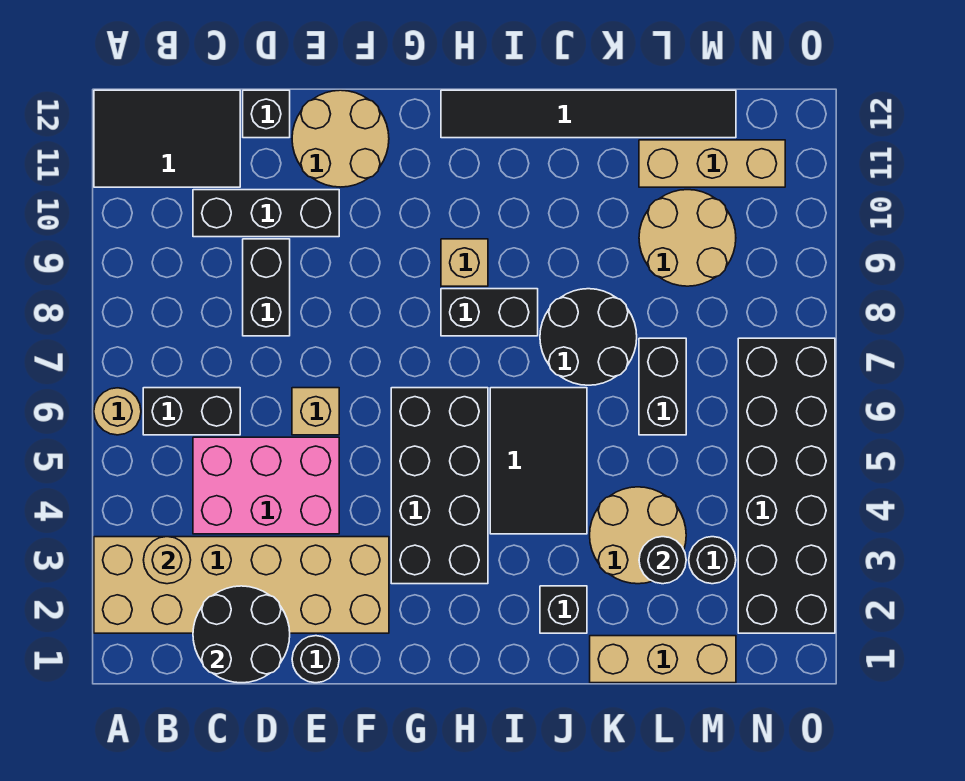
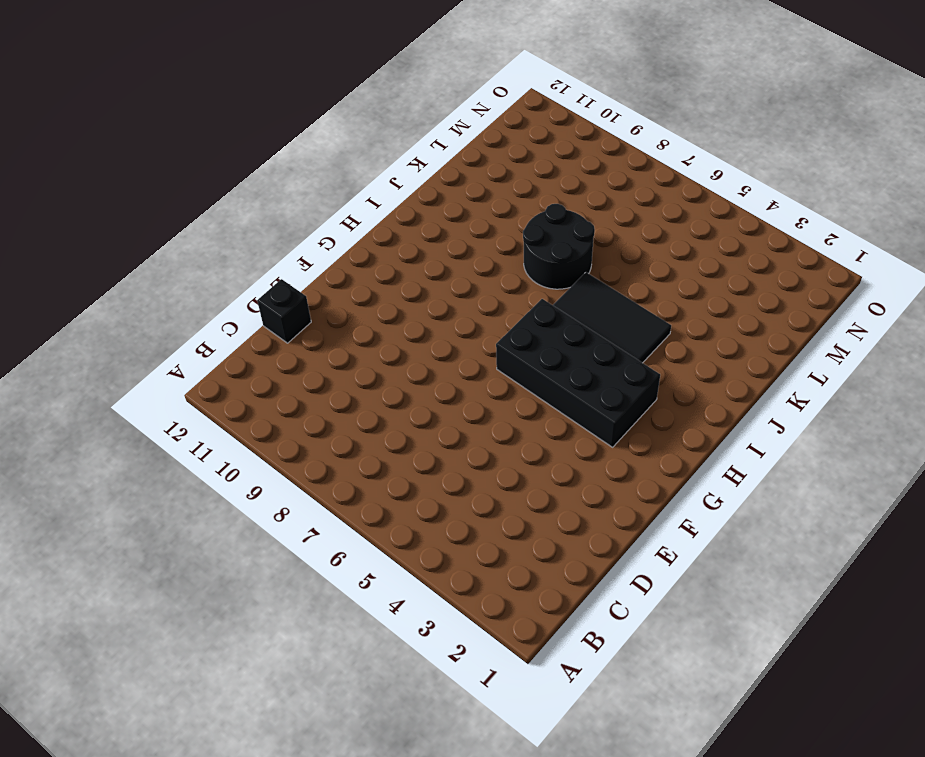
none -> tan 2x6 brick [94,537,389,633]
none -> tan 1x1 round brick [94,388,141,435]
none -> black 2x3 tile [94,90,240,187]

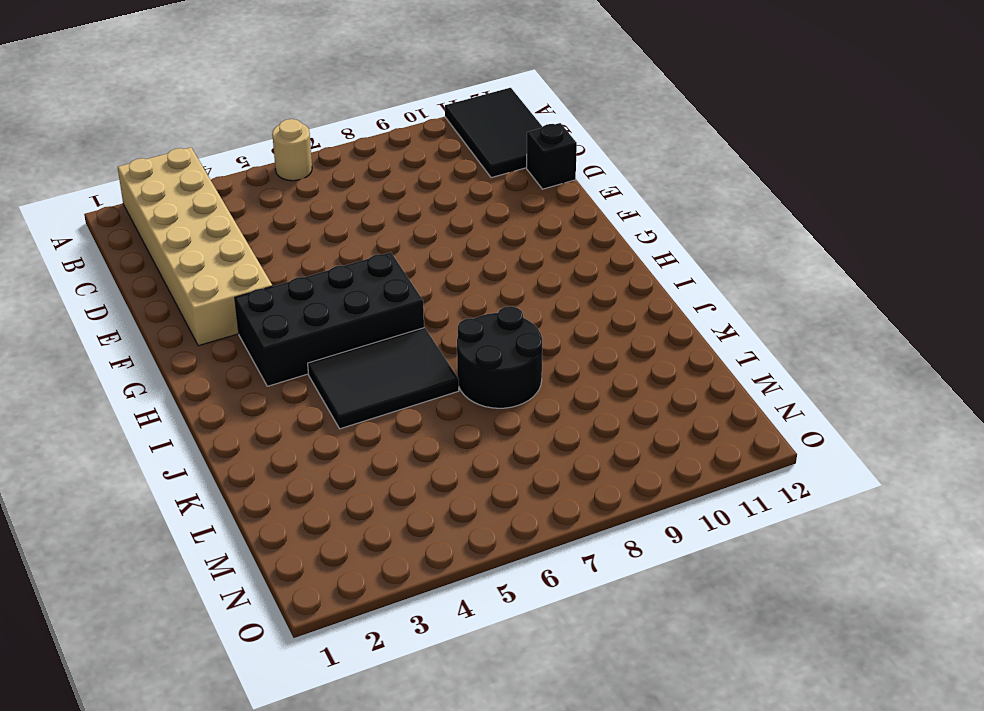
none -> black 1x2 brick [143,388,240,435]
none -> pink 2x3 brick [193,437,339,534]
none -> black 1x3 brick [193,190,339,237]

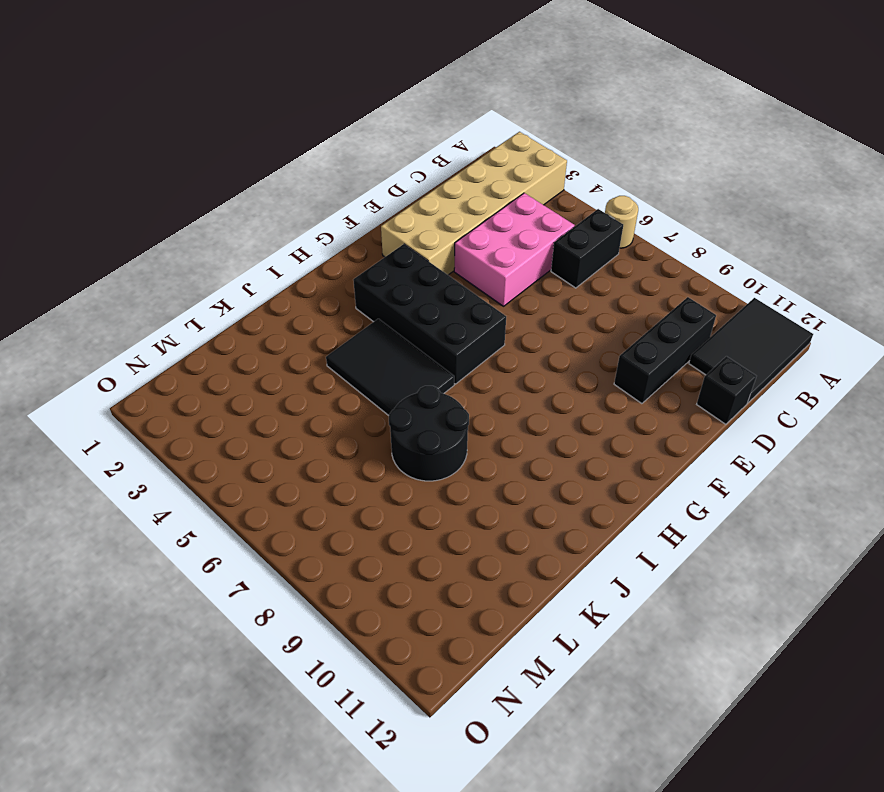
none -> black 1x2 brick [243,239,290,336]
none -> black 1x1 round brick [292,636,339,683]
none -> tan 1x1 brick [292,388,339,435]

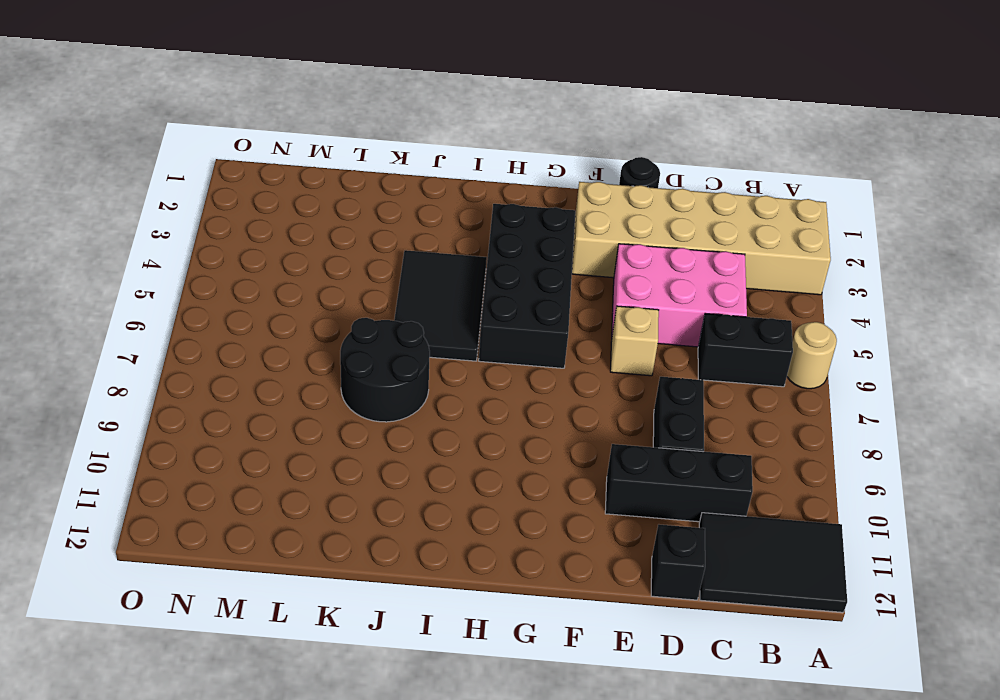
none -> tan 2x2 round brick [292,90,389,187]
none -> black 1x2 brick [441,289,538,336]
none -> tan 1x1 brick [441,239,488,286]

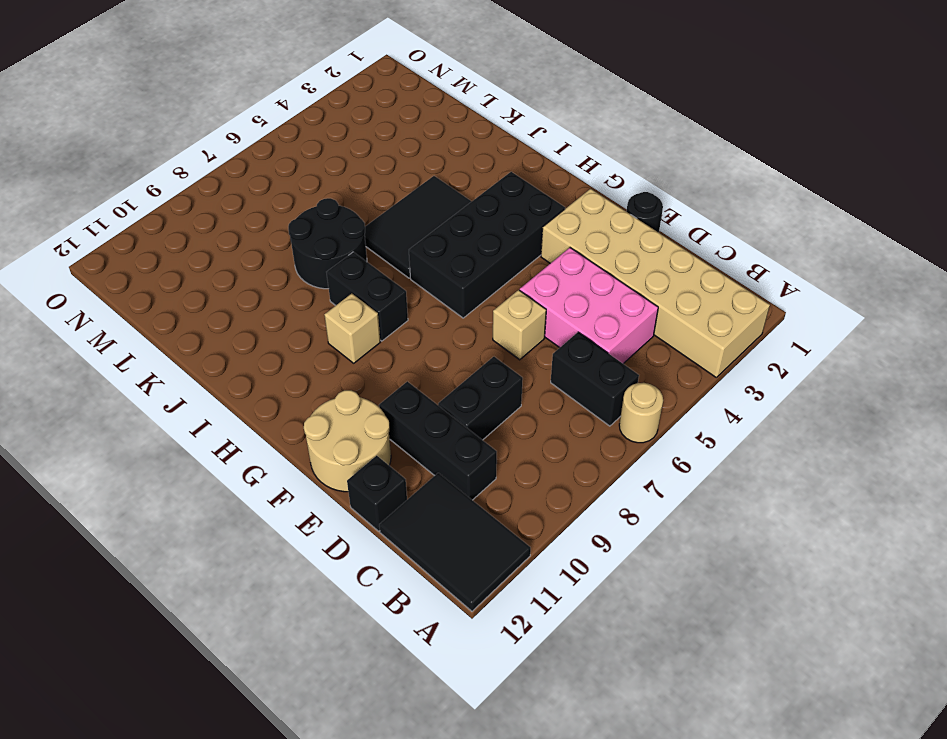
none -> black 1x6 tile [441,90,736,138]
none -> black 1x1 brick [540,586,587,633]
none -> tan 1x3 brick [590,636,736,683]

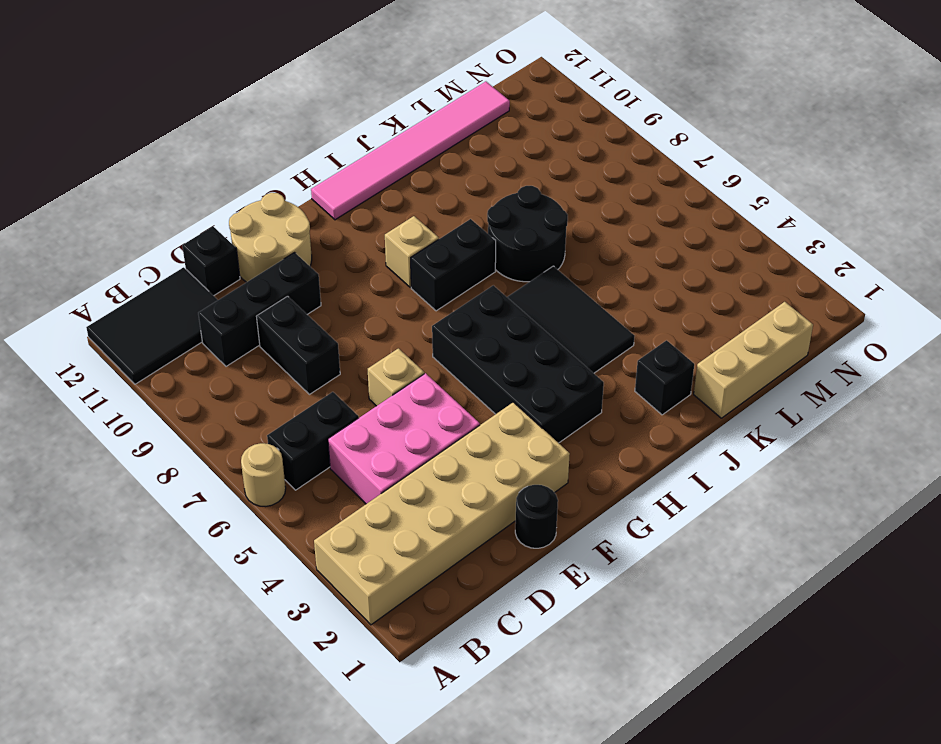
pink 1x6 tile [311,82,510,220] -> black 1x6 tile [441,90,736,138]
none -> tan 2x2 round brick [590,487,686,584]
none -> black 1x2 brick [639,338,686,435]
none -> tan 2x2 round brick [639,190,736,286]

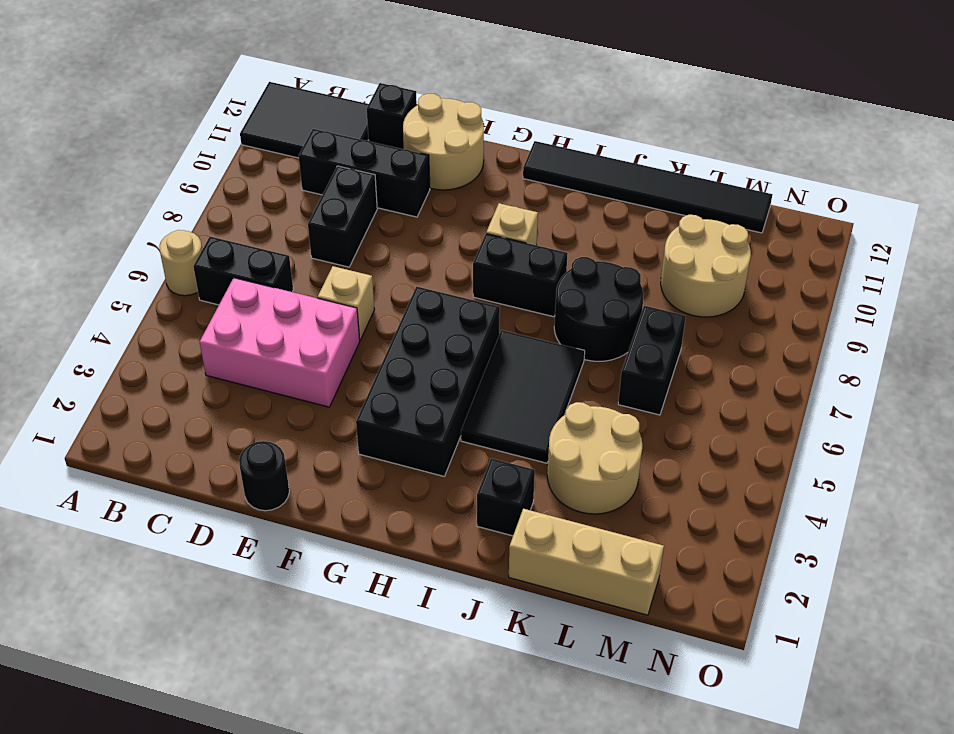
none -> tan 2x6 brick [94,537,389,633]
none -> tan 1x3 brick [639,140,785,187]
none -> black 1x1 round brick [689,537,736,584]

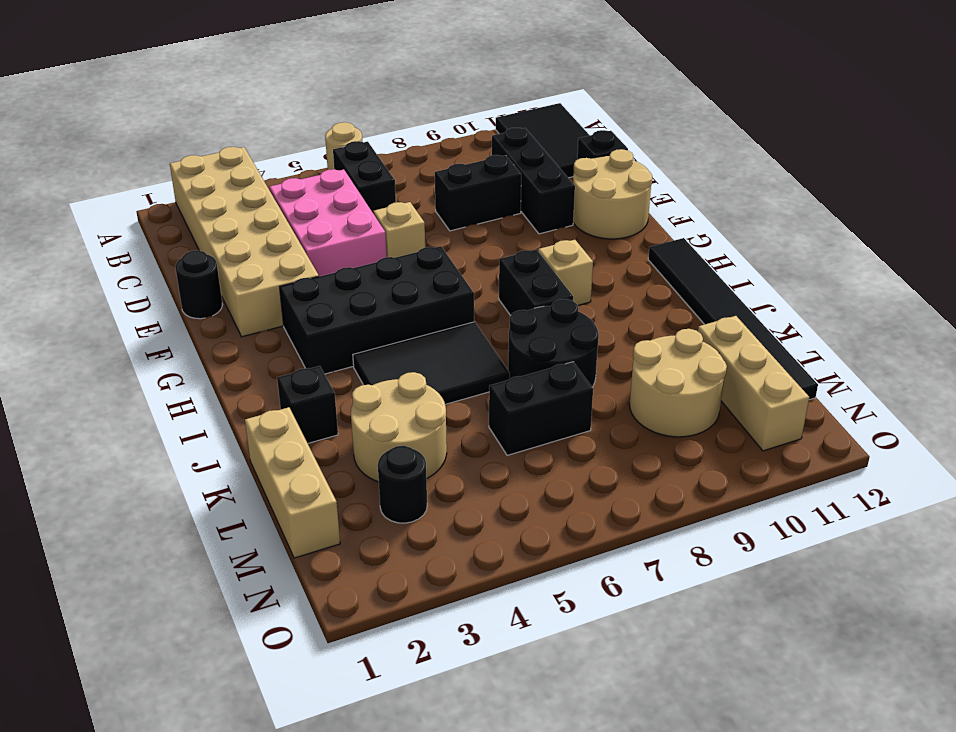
none -> black 2x6 brick [738,338,835,633]
none -> tan 1x1 round brick [144,537,191,584]
none -> black 2x2 round brick [193,586,290,683]

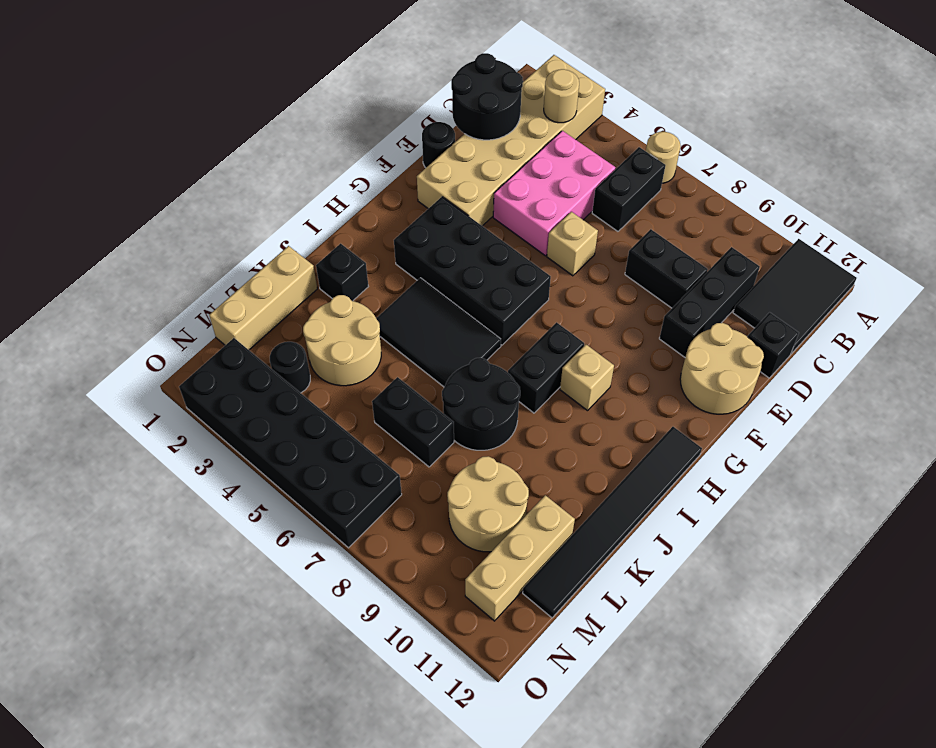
none -> black 1x1 round brick [639,537,686,584]

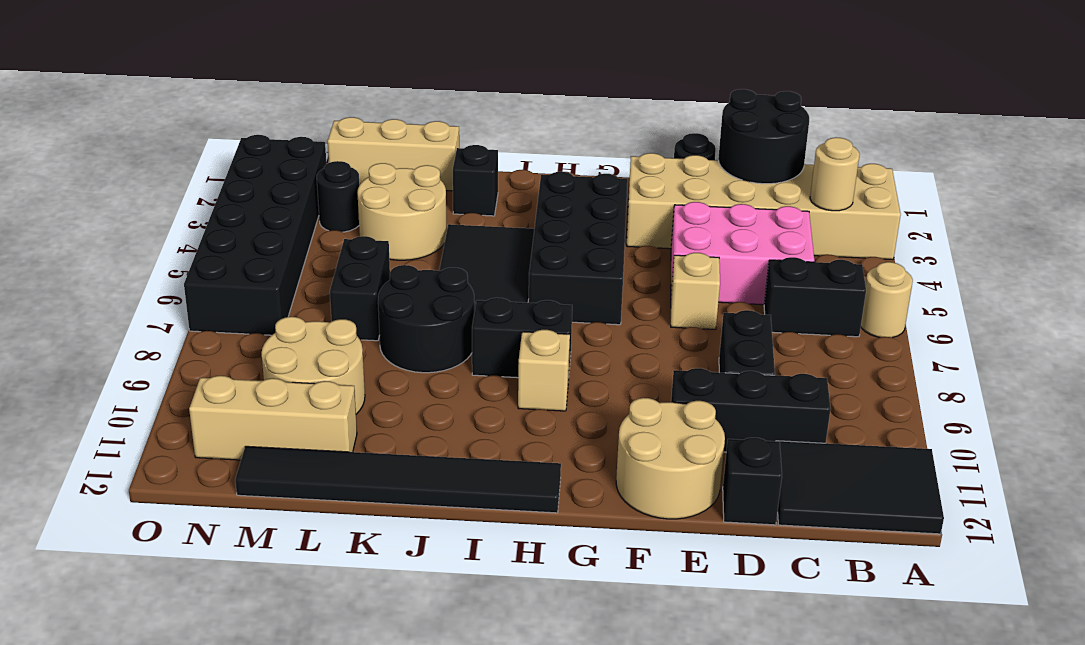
none -> black 1x1 round brick [639,537,686,584]

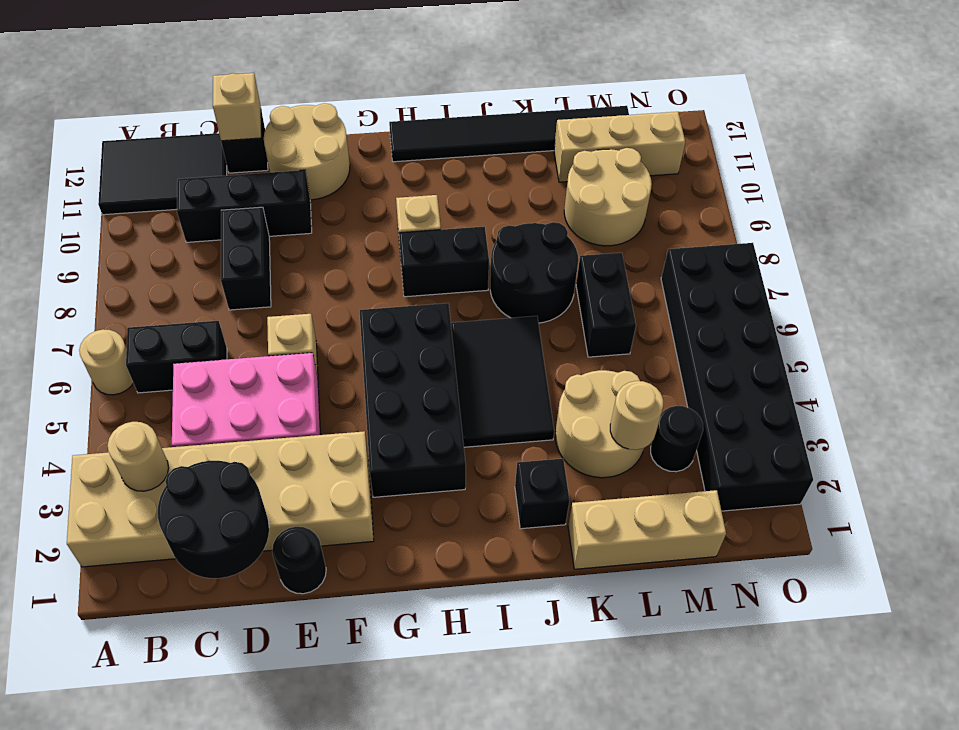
tan 1x1 brick [213,73,261,141] -> none
tan 1x1 round brick [610,381,663,450] -> black 1x1 round brick [639,537,686,584]

